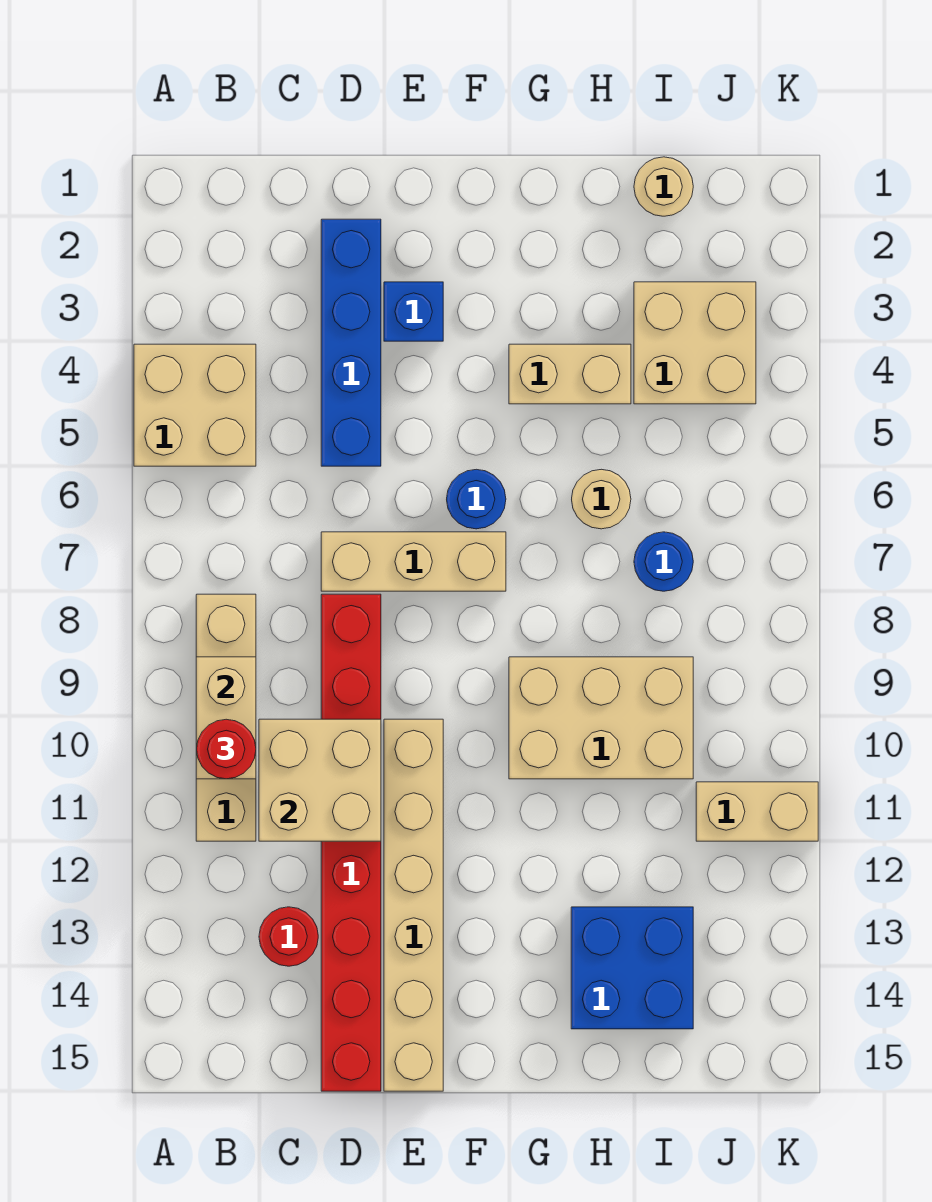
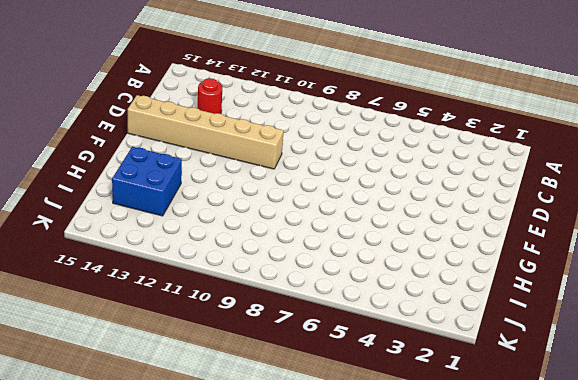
none -> tan 2x2 brick [134,344,256,466]
none -> tan 1x4 brick [196,594,256,841]
none -> blue 1x4 brick [321,219,381,466]

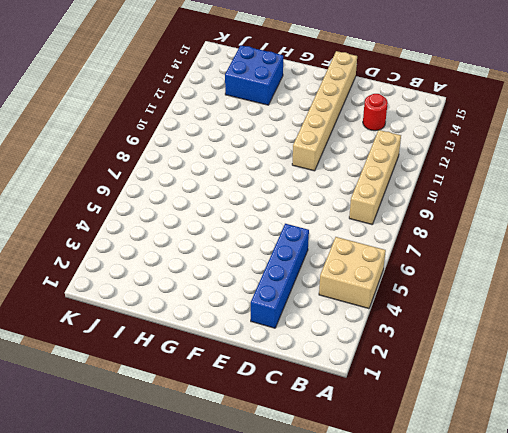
none -> tan 1x3 brick [321,532,506,591]
none -> red 1x8 brick [321,594,381,1091]
none -> blue 1x1 brick [384,282,443,341]

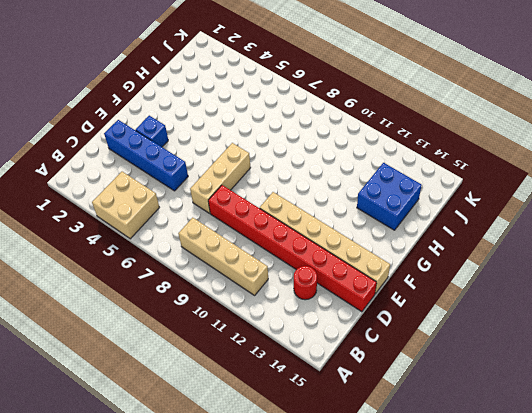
none -> blue 1x1 round brick [447,469,506,529]
none -> tan 1x2 brick [509,344,631,404]
none -> tan 2x3 brick [509,657,693,779]

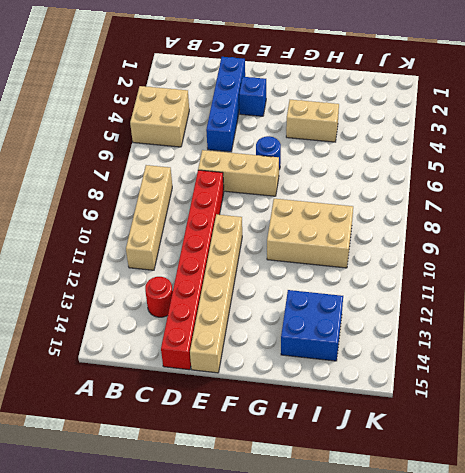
none -> tan 1x1 round brick [572,469,631,529]
none -> tan 1x1 round brick [634,157,693,216]
none -> tan 2x2 brick [634,282,756,404]

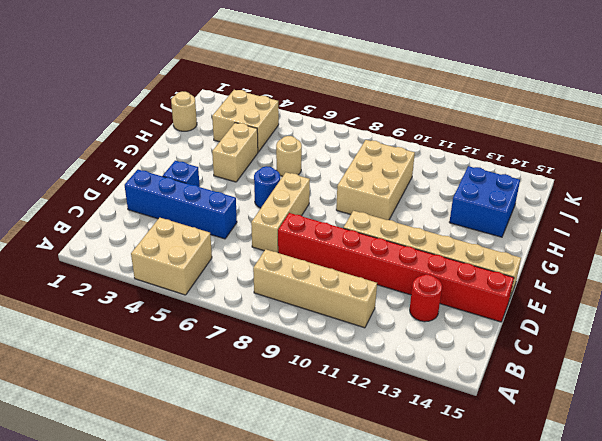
none -> blue 1x1 round brick [634,532,693,591]
none -> tan 1x2 brick [696,782,818,841]
none -> tan 1x2 brick [196,657,256,779]

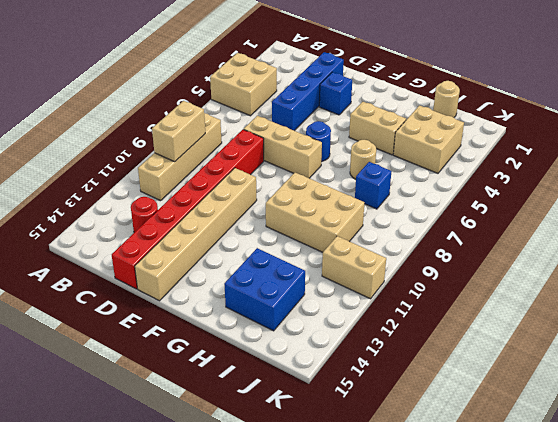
blue 1x1 brick [355,162,391,209] -> blue 1x1 round brick [634,532,693,591]
none -> tan 2x2 brick [259,719,381,841]
none -> red 1x1 round brick [196,719,256,779]

